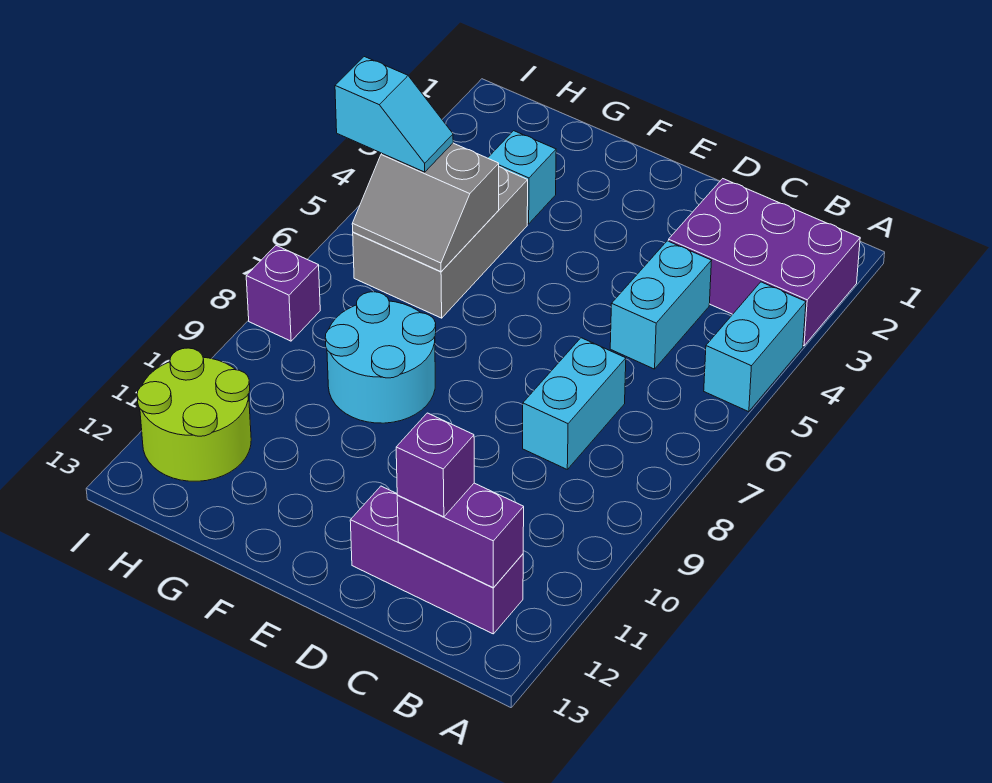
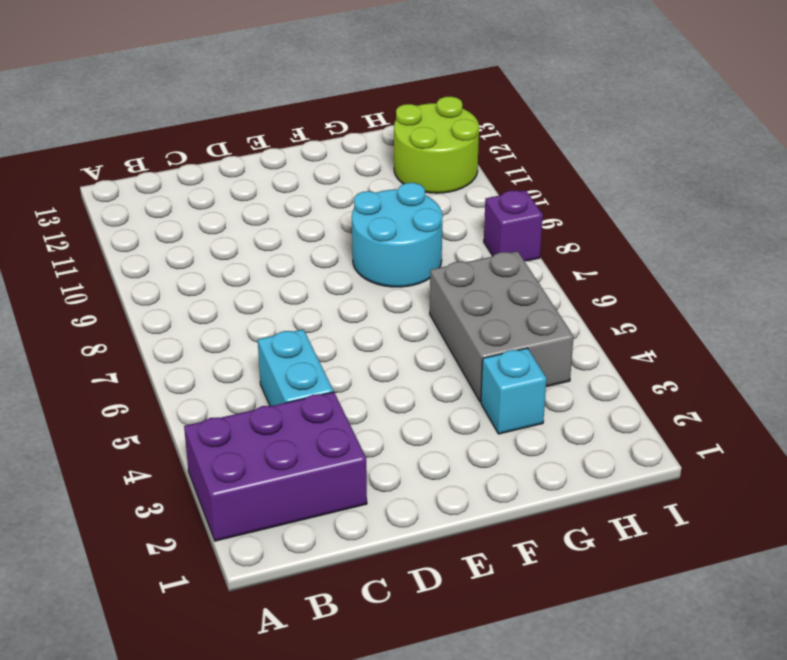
none -> cyan 1x2 brick [704,282,806,412]
none -> purple 1x3 brick [350,486,523,634]
none -> cyan 1x2 brick [523,338,626,469]

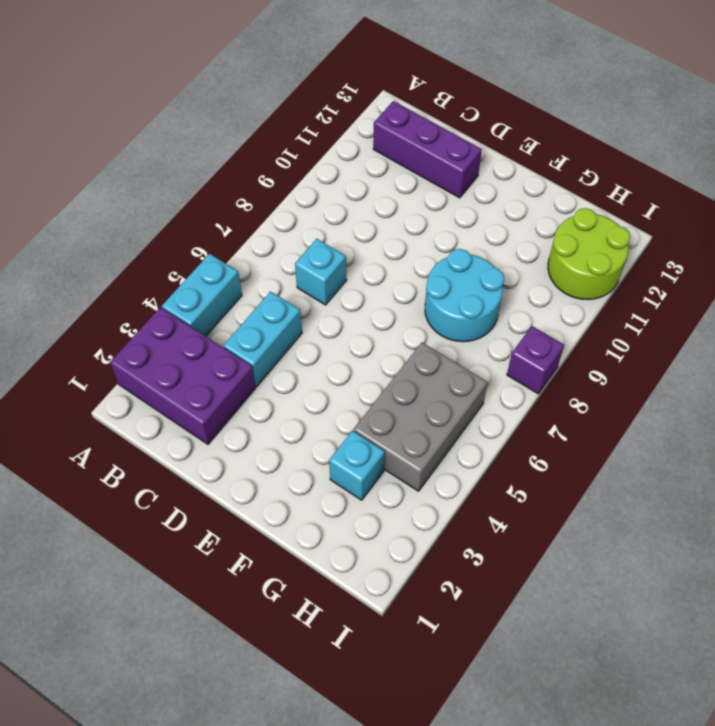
cyan 1x1 brick [295,239,347,305] -> cyan 1x2 brick [523,338,626,469]
none -> purple 1x2 brick [397,483,524,587]
none -> grey 2x2 slope [352,143,499,272]
none -> purple 1x1 brick [396,413,474,517]

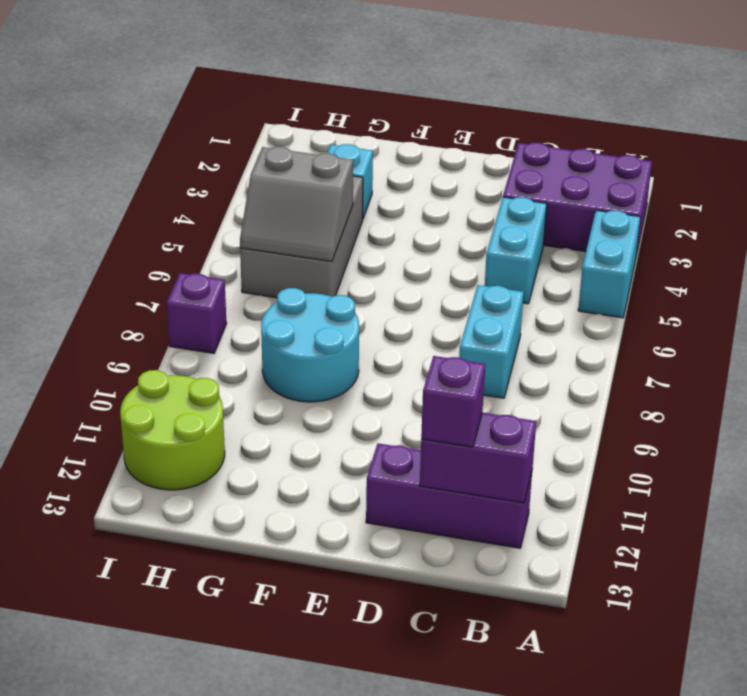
none -> cyan 1x2 slope [335,57,453,172]

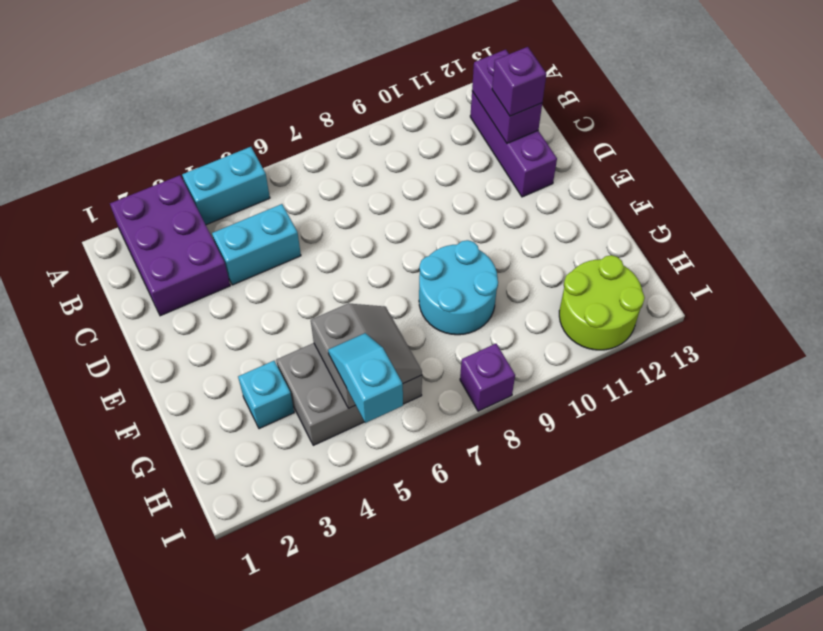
none -> cyan 1x2 brick [523,338,626,469]

